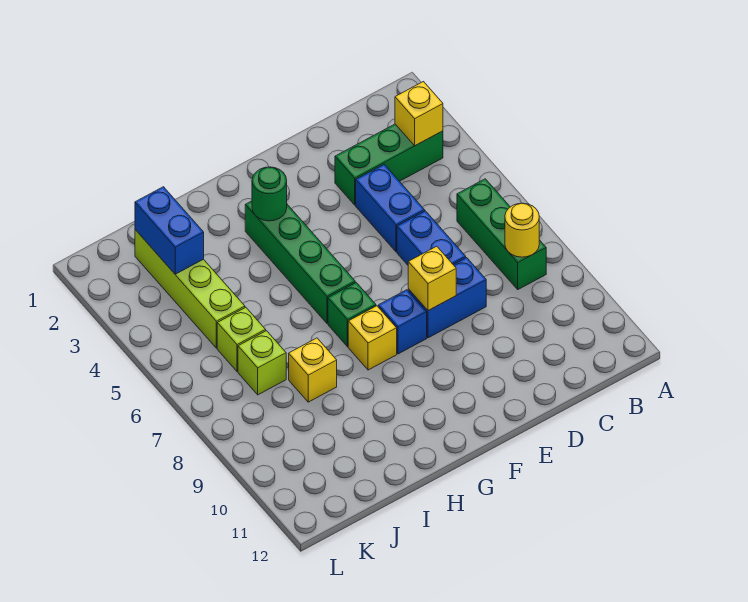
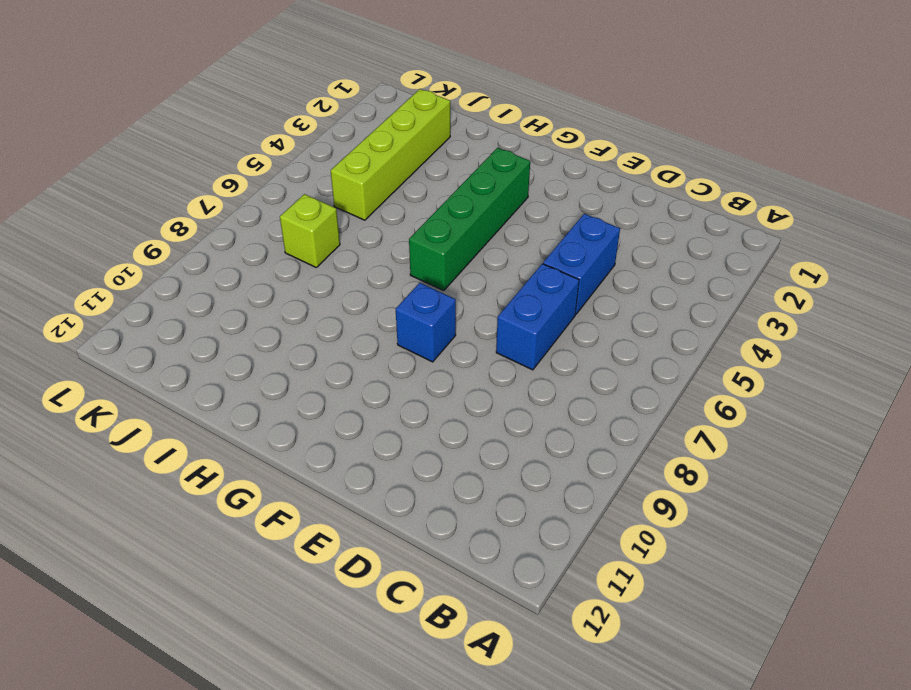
none -> green 1x3 brick [335,124,443,205]
none -> green 1x3 brick [457,179,546,289]
none -> blue 1x2 brick [408,258,486,338]

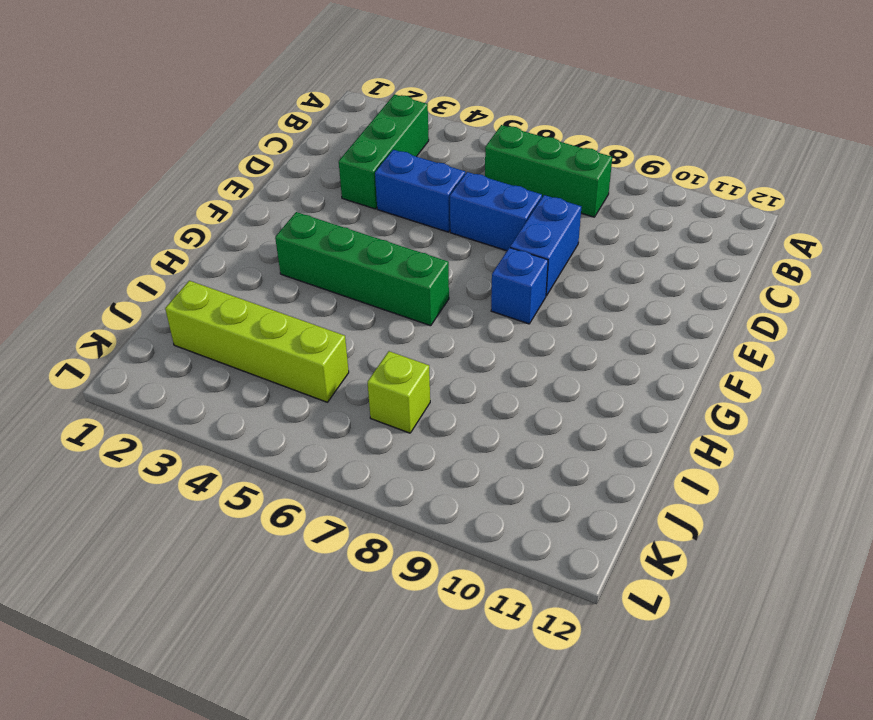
none -> green 1x1 brick [328,283,376,347]
none -> yellow 1x1 brick [348,306,397,370]
none -> yellow 1x1 brick [289,338,337,402]

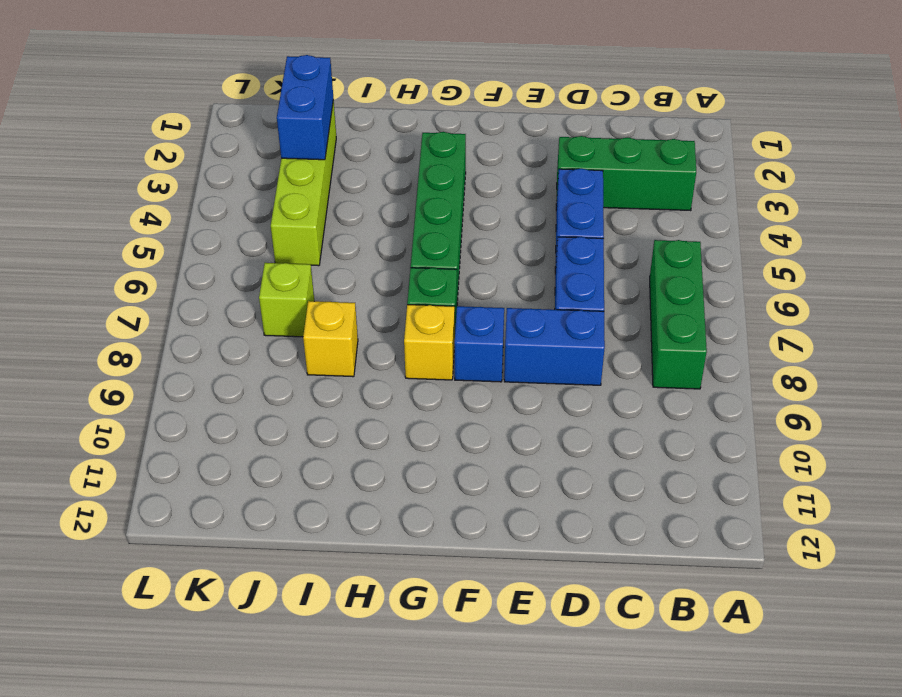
none -> lime 1x1 brick [217,307,266,372]
none -> yellow 1x1 brick [395,82,443,146]
none -> yellow 1x1 round brick [505,203,539,257]

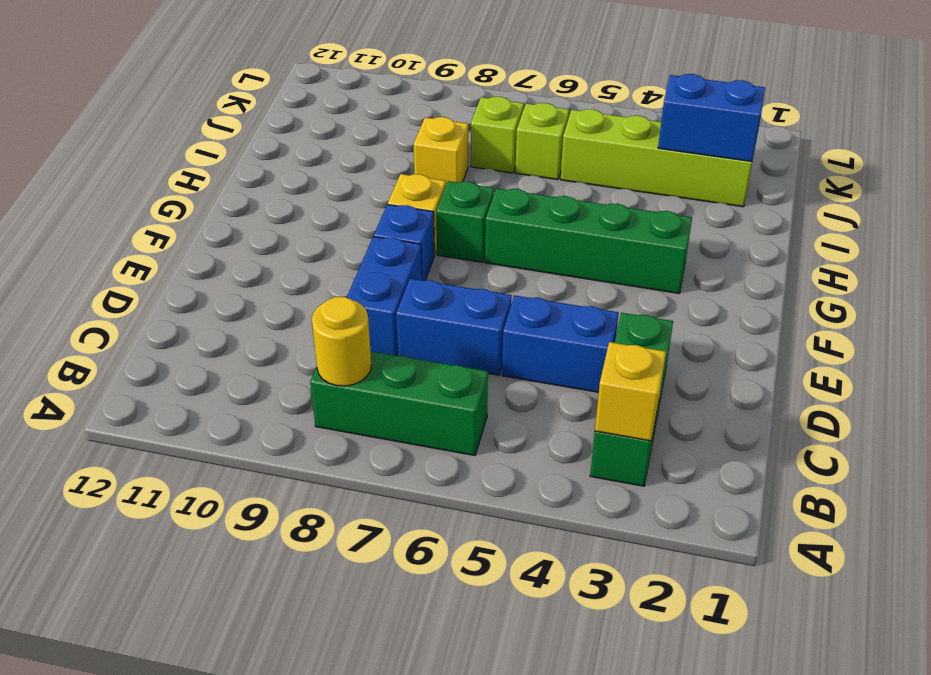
none -> yellow 1x1 brick [408,246,456,311]
none -> green 1x1 round brick [252,167,287,221]

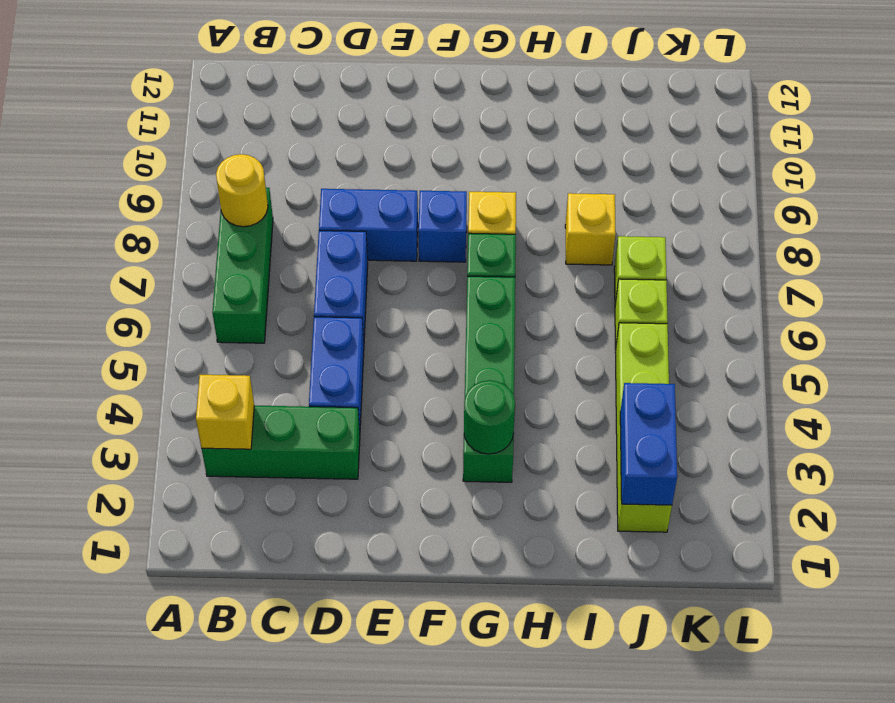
none -> yellow 1x1 brick [408,246,456,311]

